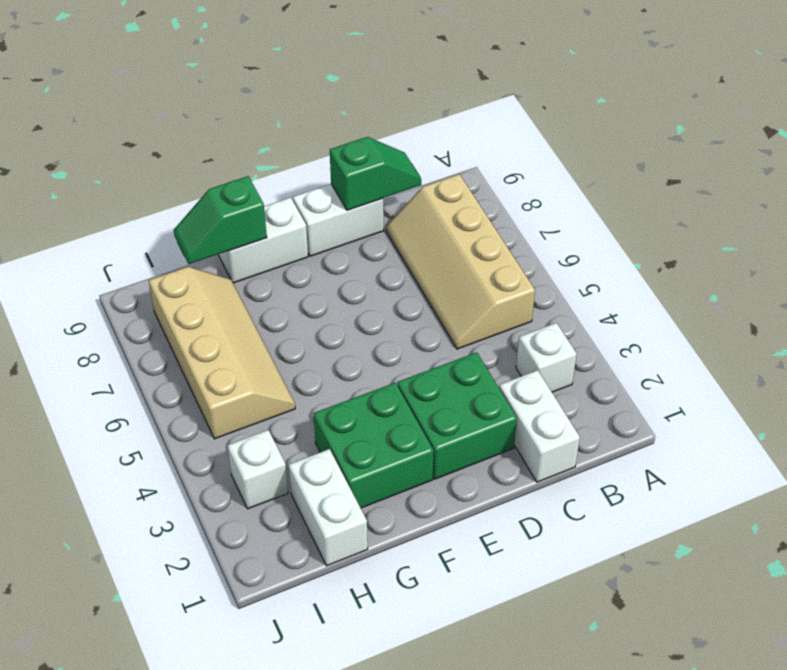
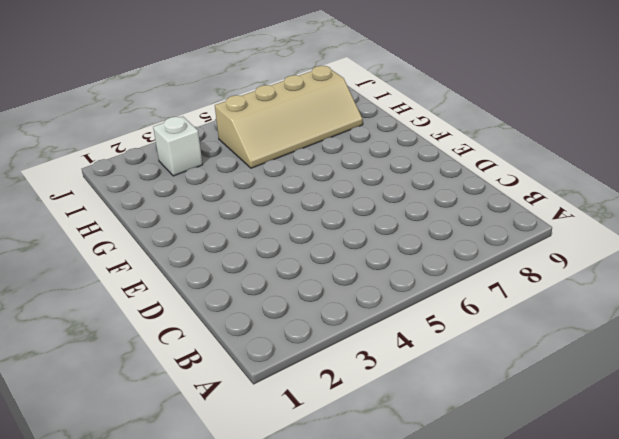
none -> white 1x1 brick [516,323,577,392]
none -> tan 2x4 slope [386,174,535,349]
none -> white 1x2 brick [499,370,580,482]

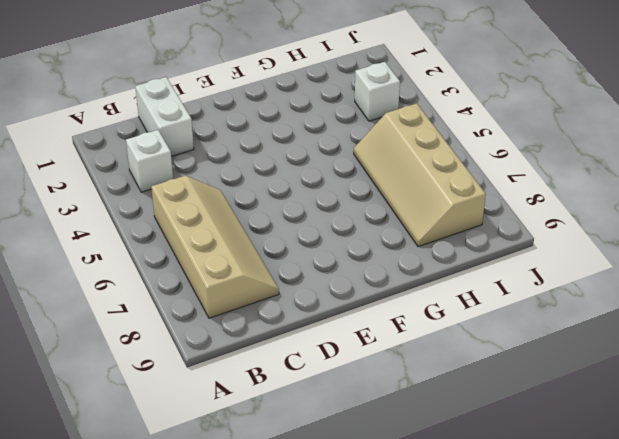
none -> green 2x2 brick [397,352,517,479]
none -> white 1x2 brick [293,184,384,256]
none -> green 2x2 brick [314,383,434,508]

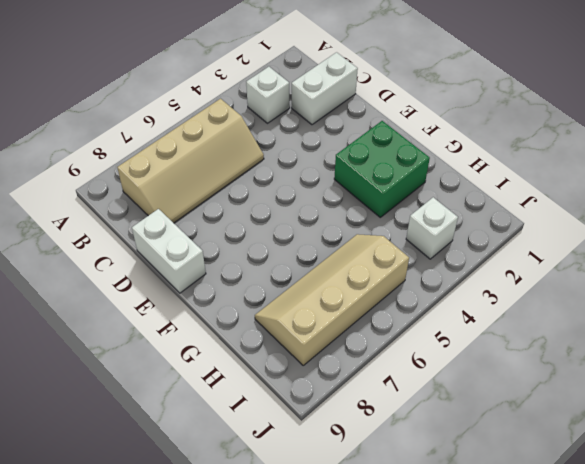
none -> green 2x2 brick [397,352,517,479]
none -> white 1x2 brick [218,197,308,283]
none -> white 1x2 brick [288,449,368,566]

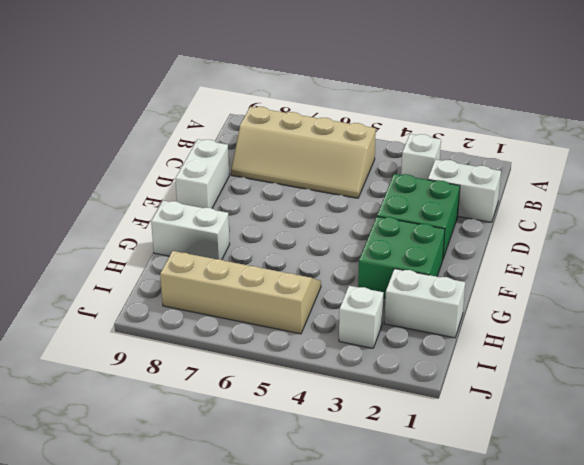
white 1x2 brick [151,201,230,260] -> white 1x2 brick turned to [218,197,308,283]
none -> green 1x2 slope [330,137,421,210]
none -> green 1x2 slope [174,176,267,264]

